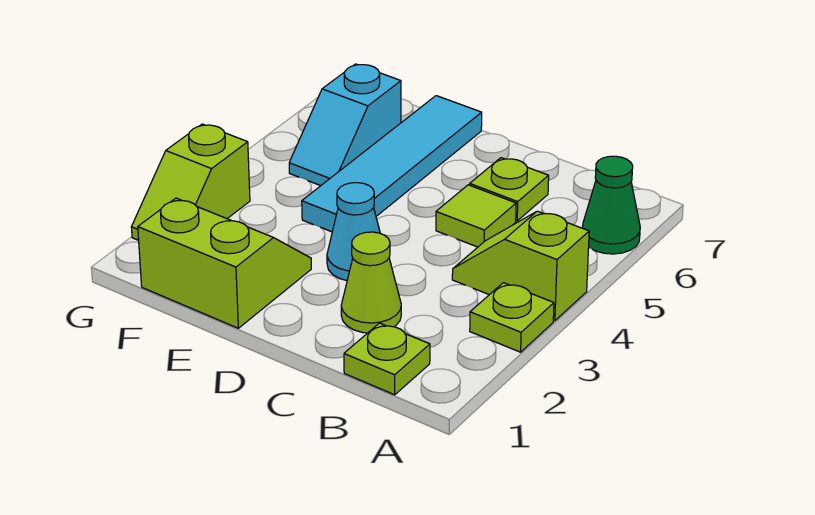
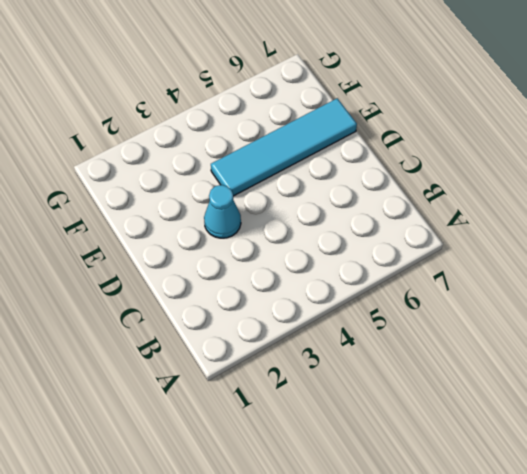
none -> lime 1x1 plate [470,283,554,352]
none -> lime 1x2 slope [452,211,589,321]
none -> green 1x1 cone [582,156,640,254]

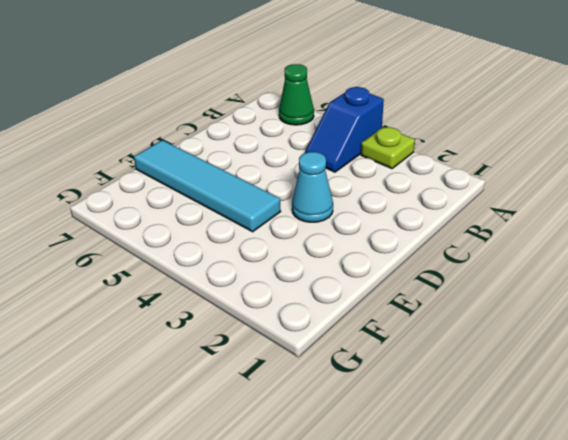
blue 1x2 slope [305,87,384,172] -> lime 1x2 slope [452,211,589,321]
none -> lime 1x1 plate [344,323,430,395]
none -> lime 1x1 cone [341,232,401,333]
none -> lime 1x1 tile [436,185,516,247]

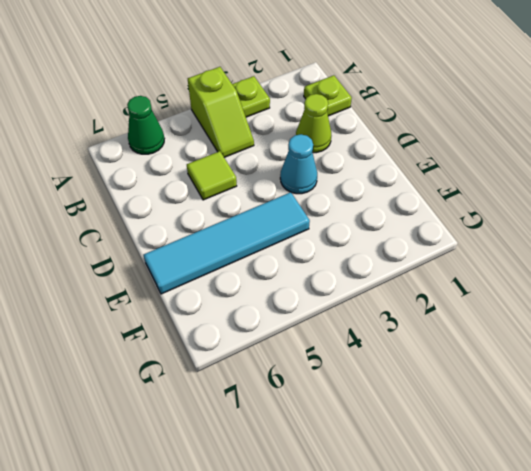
none -> lime 1x1 plate [470,158,549,221]
none -> lime 2x2 slope [138,198,311,328]
none -> cyan 1x2 slope [289,64,401,186]

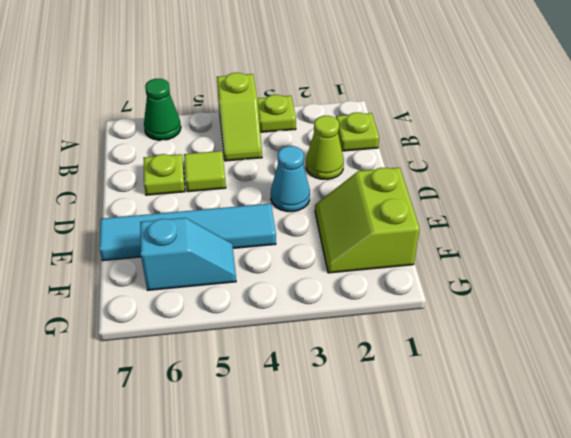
none -> lime 1x2 slope [131,124,250,240]

